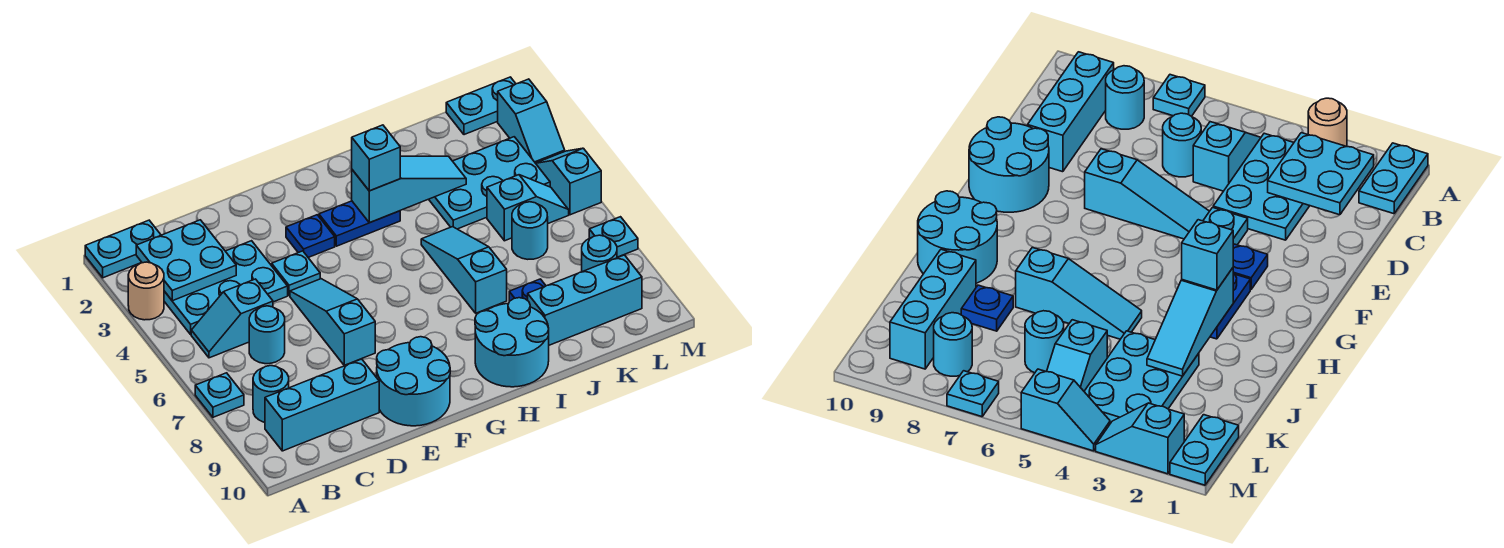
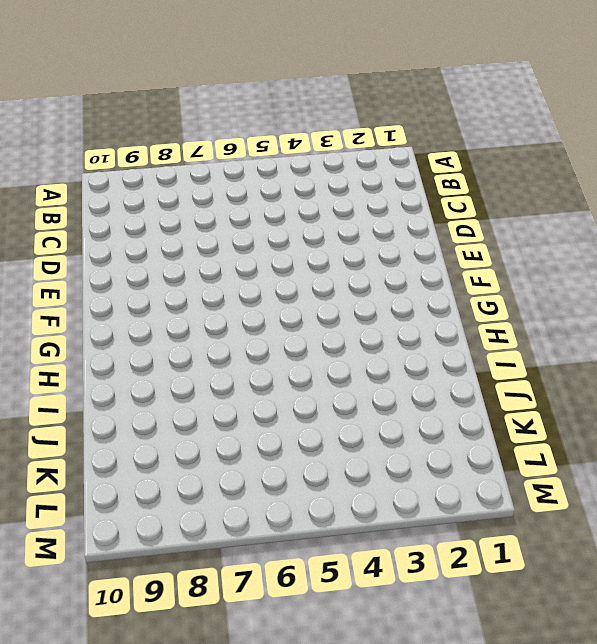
none -> cyan 1x2 plate [85,220,161,278]
none -> tan 1x1 round brick [128,262,164,320]
none -> cyan 1x1 plate [195,373,244,417]

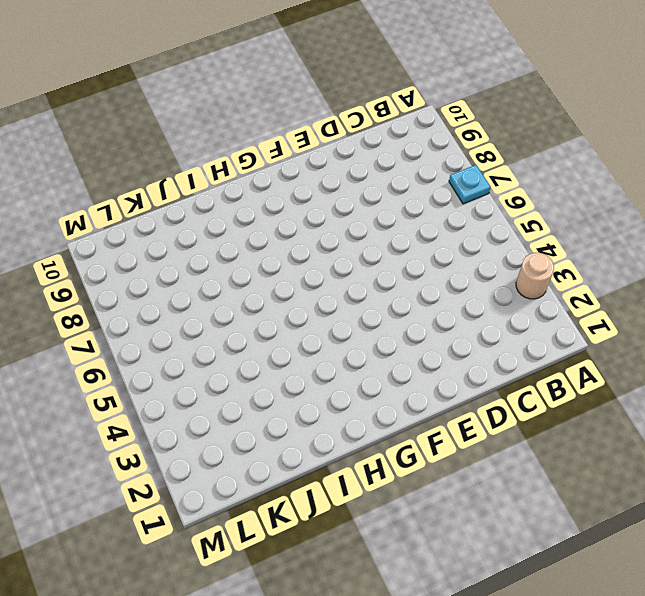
none -> cyan 1x2 plate [85,220,161,278]
none -> cyan 2x3 plate [164,241,288,334]
none -> cyan 1x2 slope [191,279,273,358]

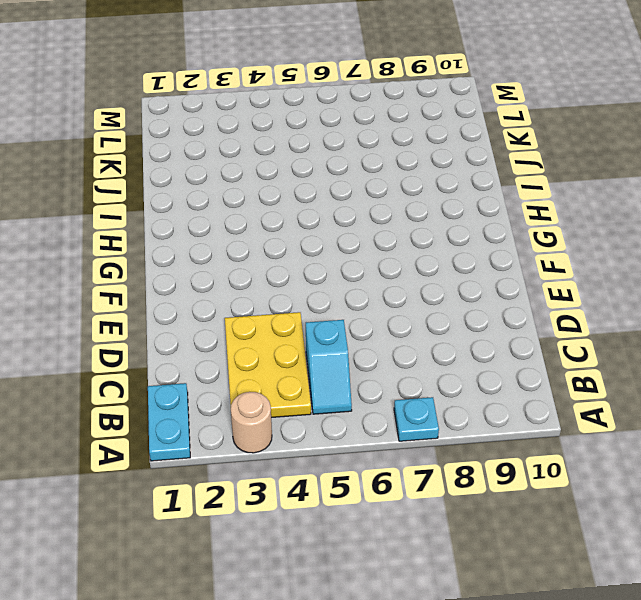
yellow 2x3 plate [225,312,311,418] -> cyan 2x3 plate [164,241,288,334]
none -> cyan 1x1 round brick [253,366,289,422]
none -> cyan 1x3 brick [265,359,379,451]
none -> cyan 1x1 round brick [249,306,285,364]

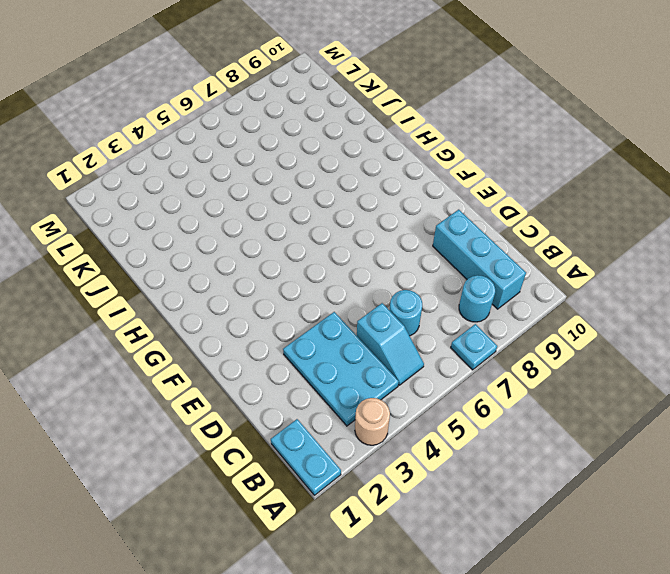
none -> cyan 1x1 plate [272,251,320,296]
none -> cyan 1x3 slope [290,279,375,365]
none -> cyan 2x2 round brick [376,337,450,426]

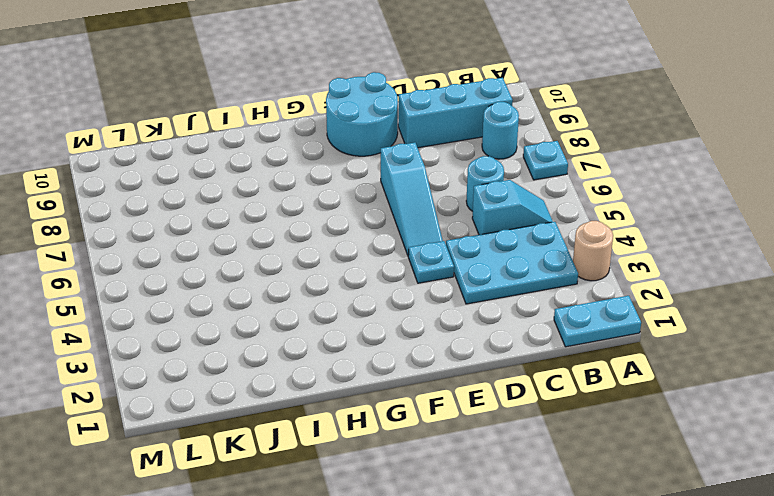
none -> blue 1x1 plate [286,215,335,257]
none -> blue 1x2 plate [319,201,400,246]
none -> cyan 2x2 round brick [475,298,549,387]

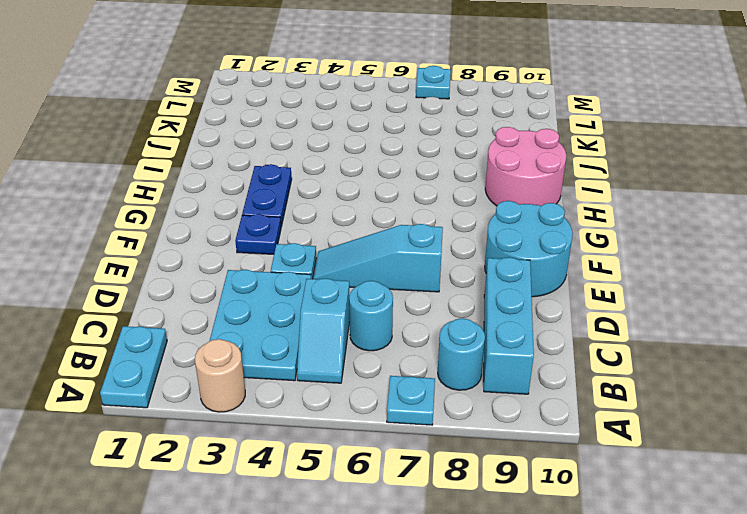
pink 2x2 round brick [485,127,566,206] -> cyan 2x2 round brick [475,298,549,387]
none -> cyan 1x3 slope [421,227,507,313]
none -> cyan 2x3 plate [429,137,550,229]
none -> blue 1x1 plate [509,279,546,301]

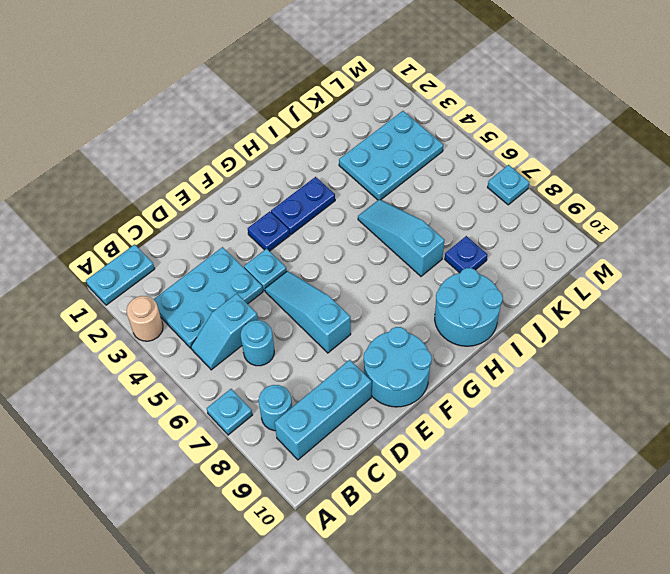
none -> cyan 1x3 brick [528,255,642,345]
none -> cyan 1x2 slope [487,175,569,241]
none -> cyan 1x1 round brick [512,202,548,259]

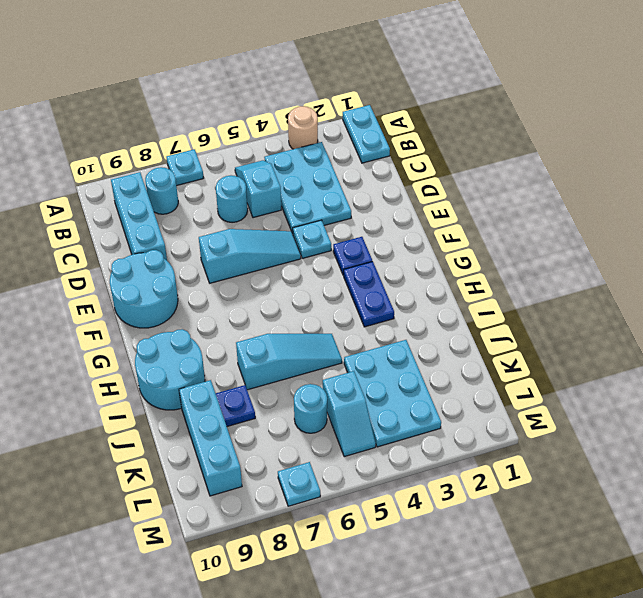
none -> cyan 1x2 plate [446,77,516,135]
none -> cyan 1x1 round brick [582,235,617,272]
none -> cyan 1x2 slope [498,79,565,163]

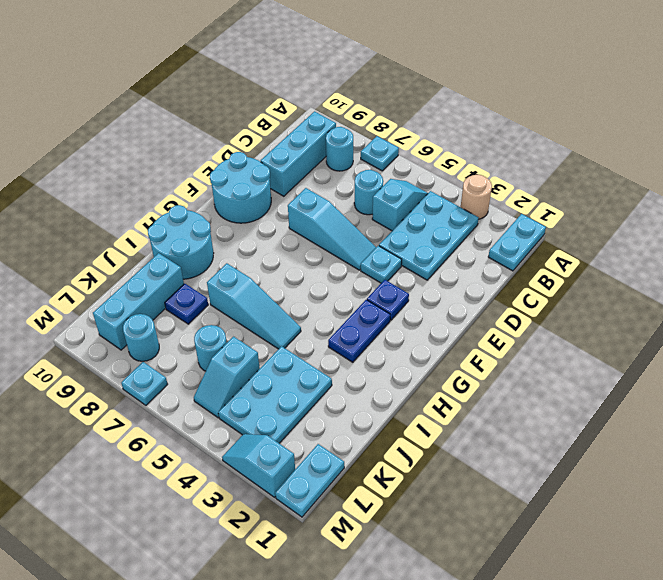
none -> cyan 1x2 slope [536,148,601,215]
none -> cyan 2x2 plate [136,220,236,301]
none -> cyan 1x3 slope [352,156,466,223]

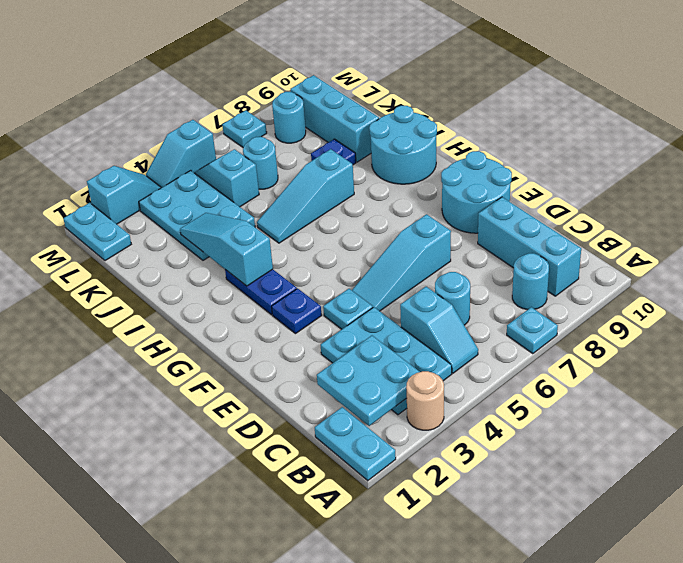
none -> cyan 1x1 brick [352,125,400,191]

